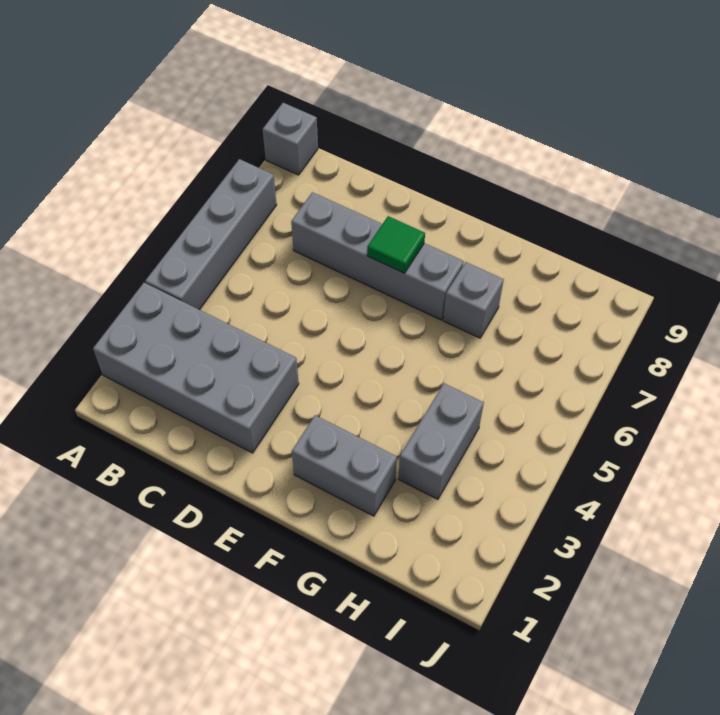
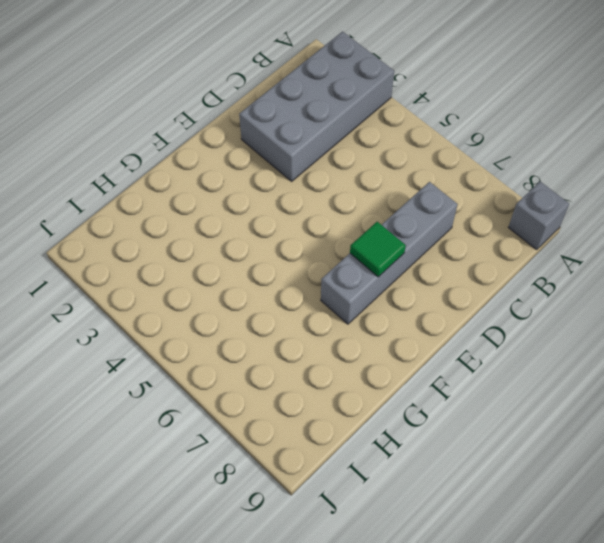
none -> grey 1x4 brick [145,159,277,310]
none -> grey 1x2 brick [292,415,397,516]

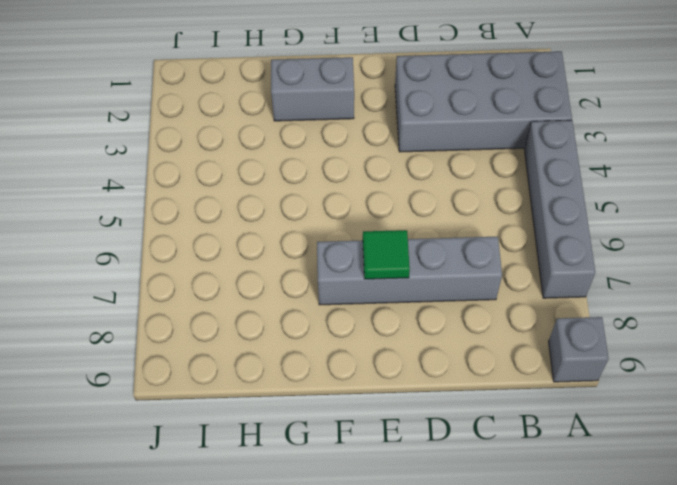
none -> grey 1x1 brick [443,262,504,338]
none -> grey 1x2 brick [399,383,484,499]

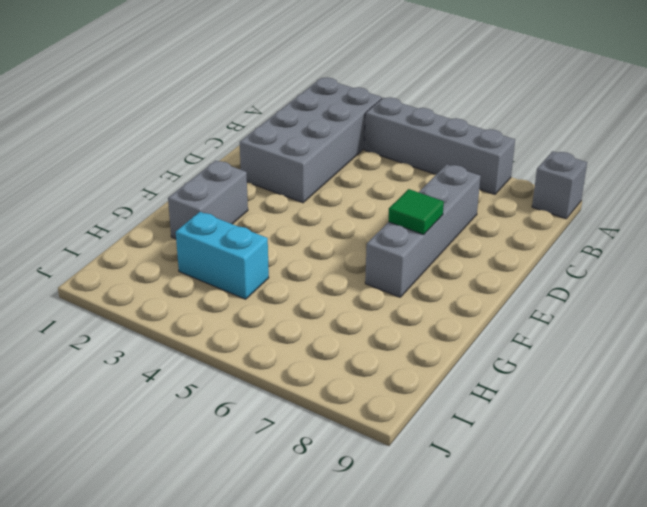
cyan 1x2 brick [176,212,269,299] -> grey 1x2 brick [399,383,484,499]
none -> grey 1x1 brick [443,262,504,338]

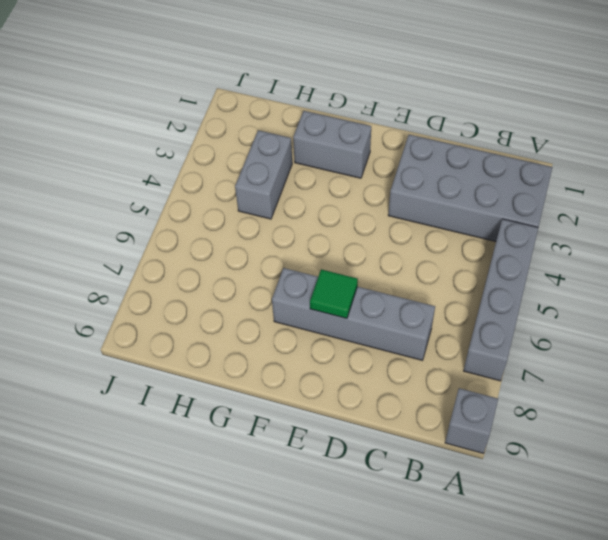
none -> grey 1x1 brick [443,262,504,338]

